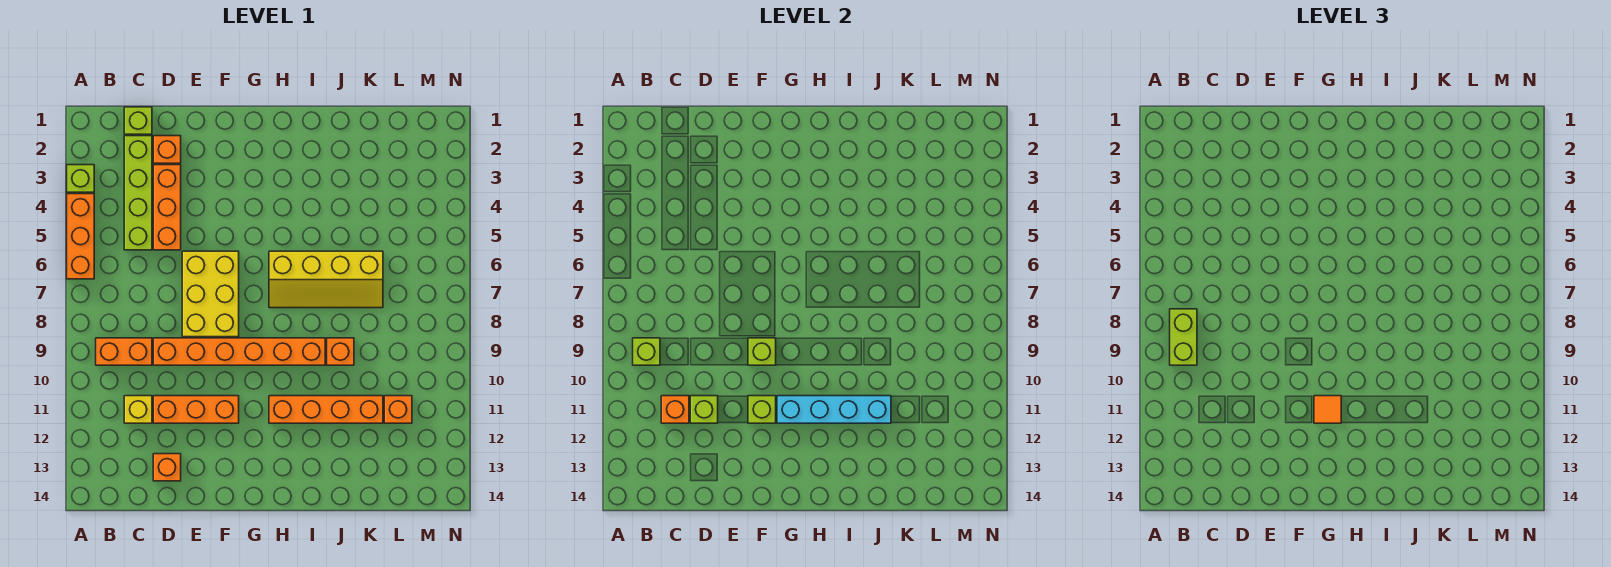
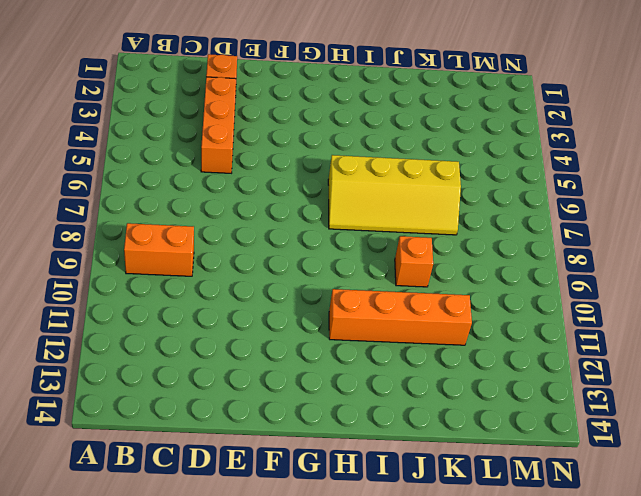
none -> lime 1x1 brick [67,165,94,192]
none -> orange 1x3 brick [67,194,94,279]
none -> lime 1x1 brick [124,107,152,134]

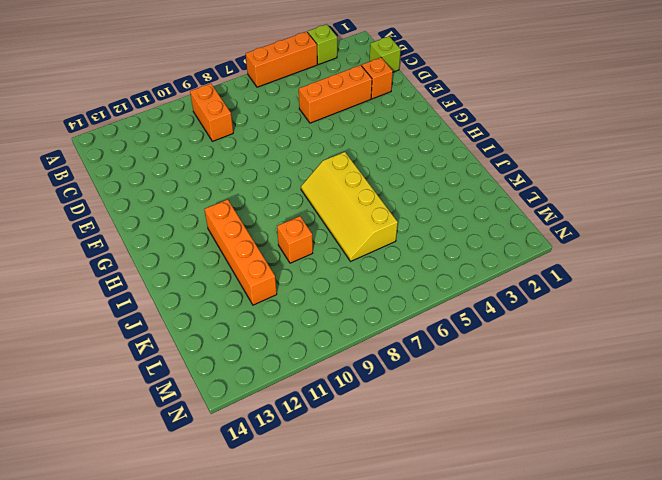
none -> lime 1x4 brick [124,136,152,250]
none -> yellow 1x1 brick [124,396,152,423]
none -> orange 1x6 brick [153,338,325,365]

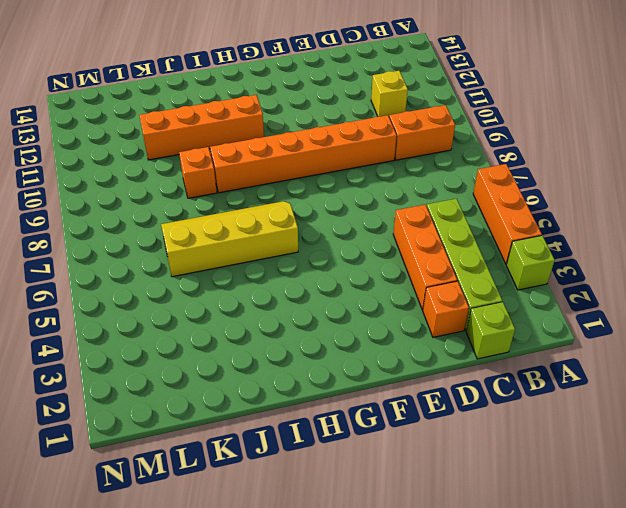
none -> orange 1x3 brick [153,396,239,423]
none -> orange 1x1 brick [153,454,181,481]
none -> yellow 2x3 brick [182,251,239,337]

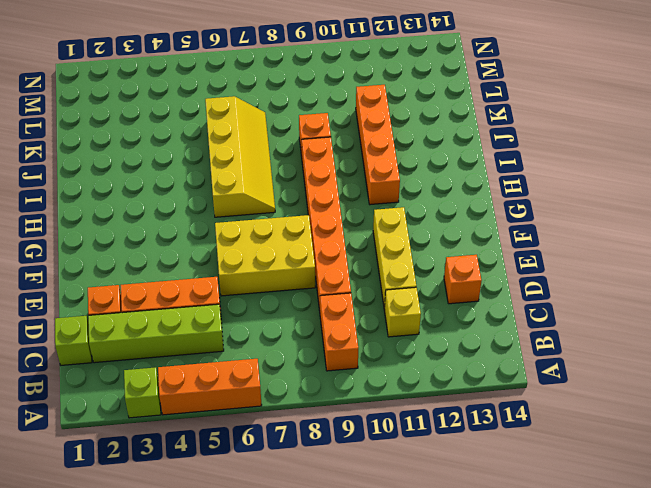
yellow 1x3 brick [373,207,416,309] -> orange 1x3 brick [153,396,239,423]
none -> orange 1x1 brick [384,396,412,423]
none -> lime 1x1 brick [633,338,660,365]
none -> orange 1x1 brick [661,396,689,423]

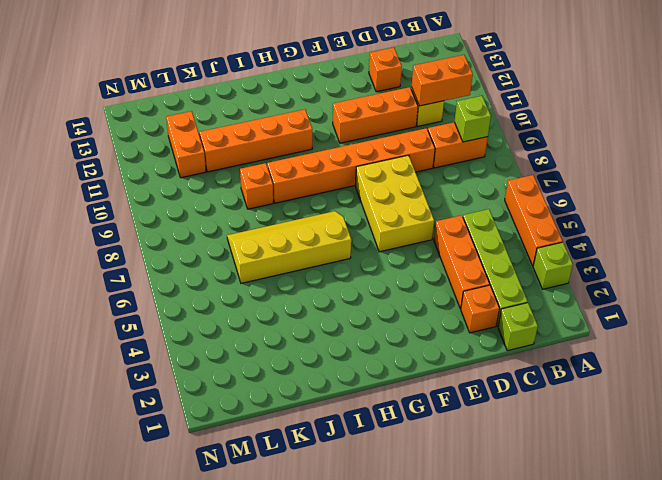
orange 1x2 brick [412,55,473,106] -> orange 1x1 brick [661,396,689,423]
orange 1x2 brick [166,111,206,178] -> orange 1x1 brick [384,396,412,423]
none -> lime 1x1 brick [690,396,718,423]
none -> lime 1x1 brick [748,338,776,365]
none -> lime 1x1 brick [748,396,776,423]

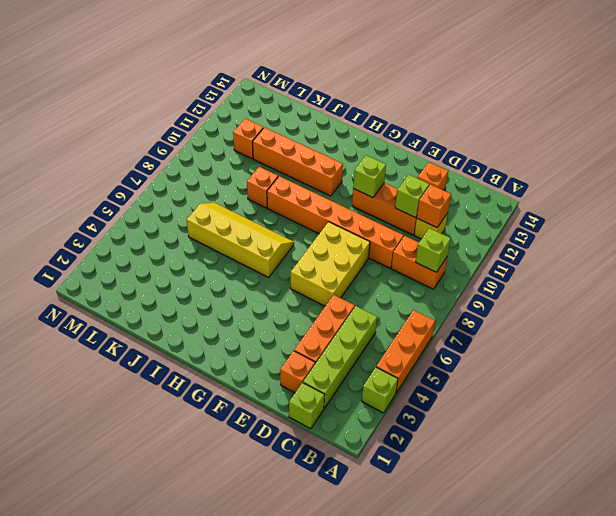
none -> lime 1x1 brick [748,338,776,365]
none -> cyan 1x4 brick [777,396,891,423]
none -> lime 1x2 brick [1170,309,1197,365]

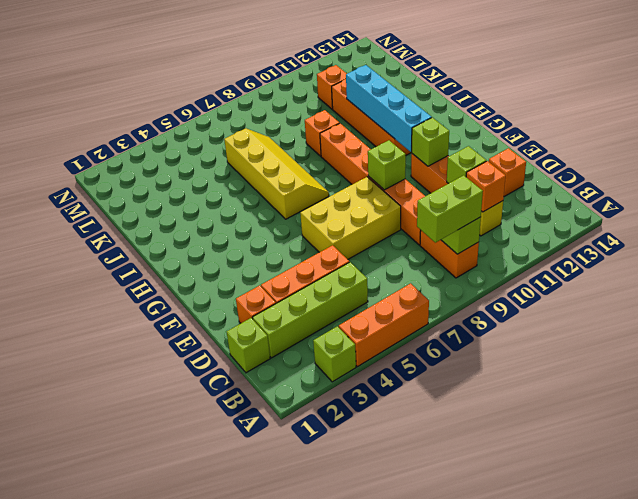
none -> orange 1x1 tile [1314,396,1341,423]

